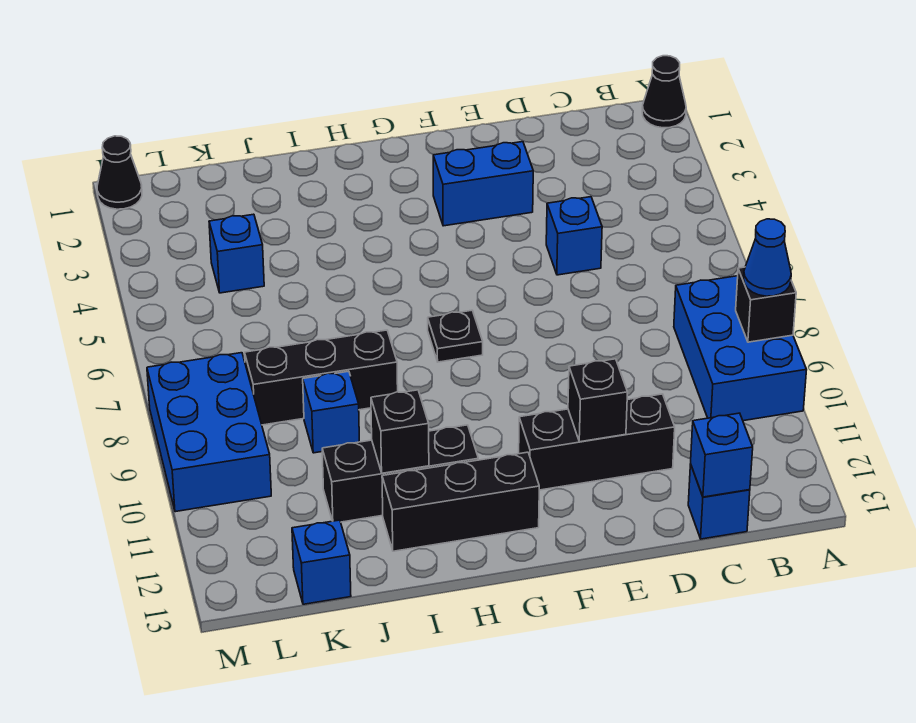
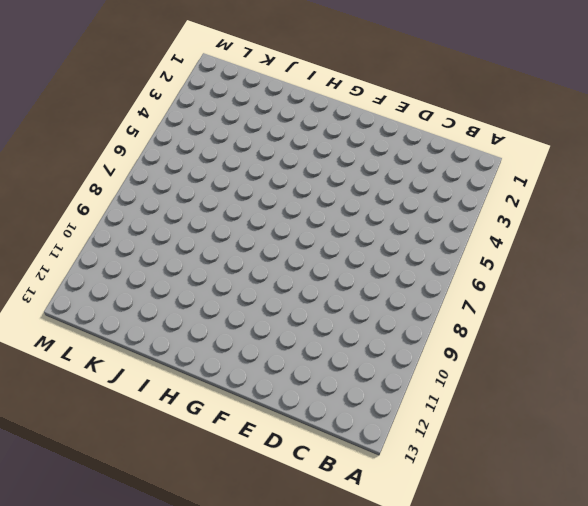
none -> black 1x1 cone [642,56,686,128]
none -> blue 2x3 brick [674,276,807,421]
none -> blue 1x1 brick [688,464,750,539]

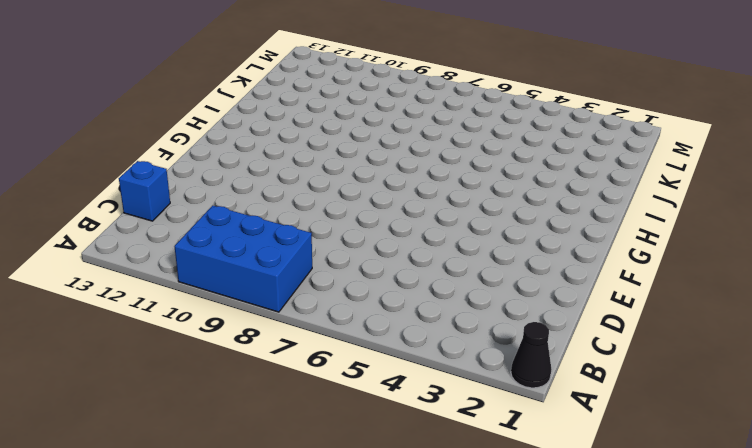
none -> blue 1x1 brick [546,197,602,275]
none -> black 1x3 brick [519,394,675,490]
none -> blue 1x2 brick [433,142,533,226]

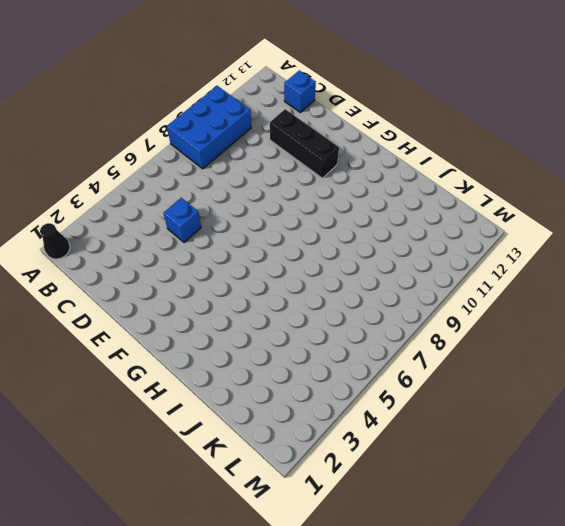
none -> blue 1x2 brick [433,142,533,226]
none -> black 1x1 plate [428,310,483,362]
none -> black 1x3 brick [382,452,539,551]

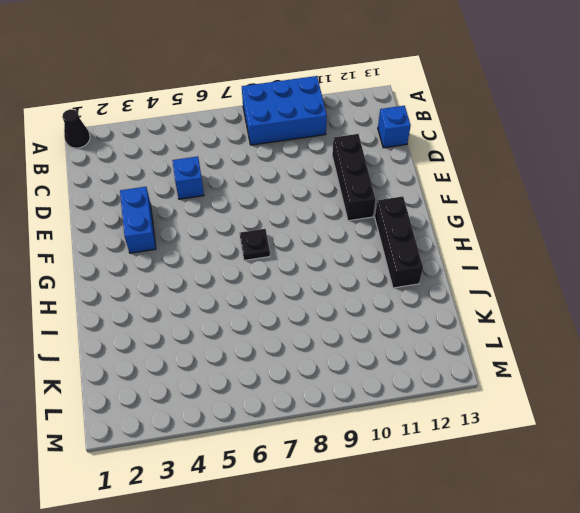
none -> black 1x3 brick [322,425,478,522]
none -> black 1x3 brick [245,330,398,425]
none -> blue 1x1 brick [303,371,359,453]

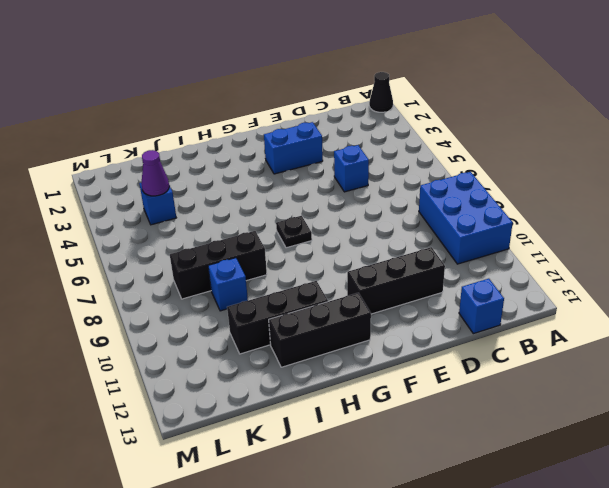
purple 1x1 cone [141,150,169,196] -> none
none -> blue 1x1 brick [292,520,351,604]
none -> blue 2x3 brick [147,353,271,512]
none -> black 1x1 cone [97,136,142,209]

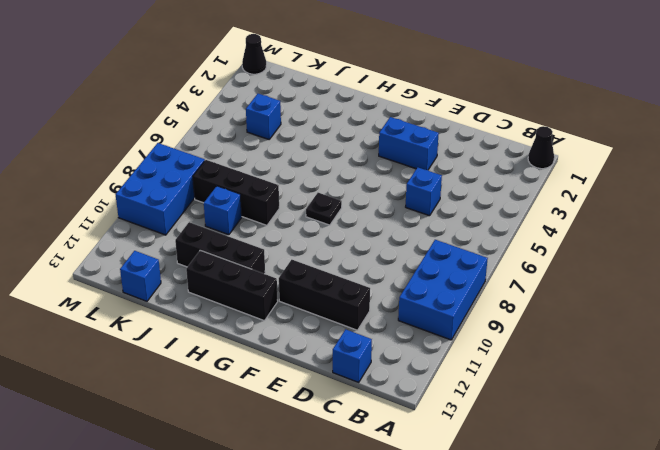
none -> black 1x1 brick [736,267,796,342]
none -> blue 1x1 brick [691,413,753,497]
none -> black 1x1 brick [568,359,628,442]

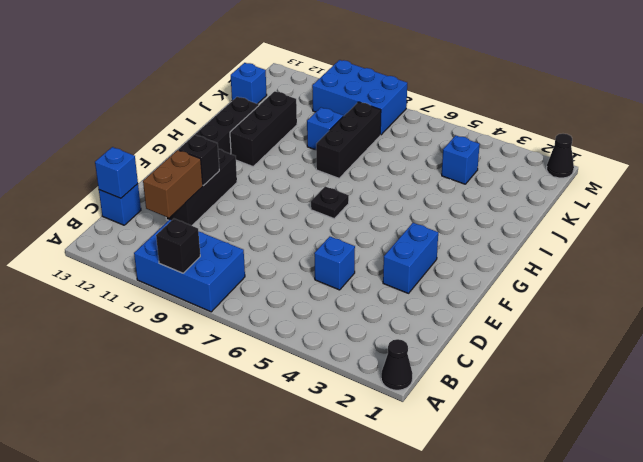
brown 1x2 brick [143,150,203,218] -> none
none -> black 1x1 brick [371,390,429,473]
none -> blue 1x1 cone [744,219,791,296]

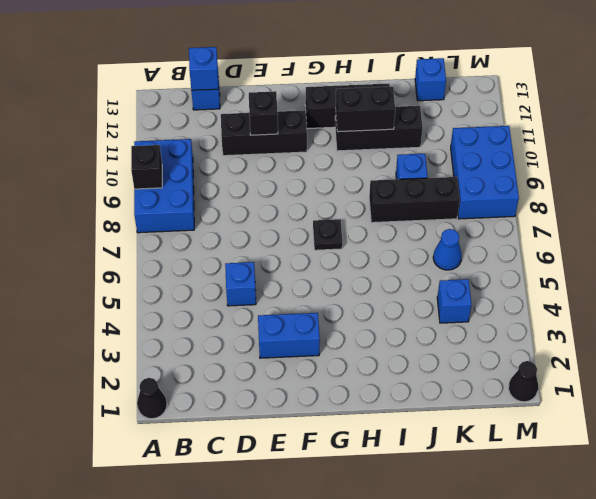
black 1x2 brick [336,87,395,132] -> black 1x1 brick [371,390,429,473]
blue 1x1 cone [433,229,462,270] -> blue 1x1 cone moved to [744,219,791,296]

